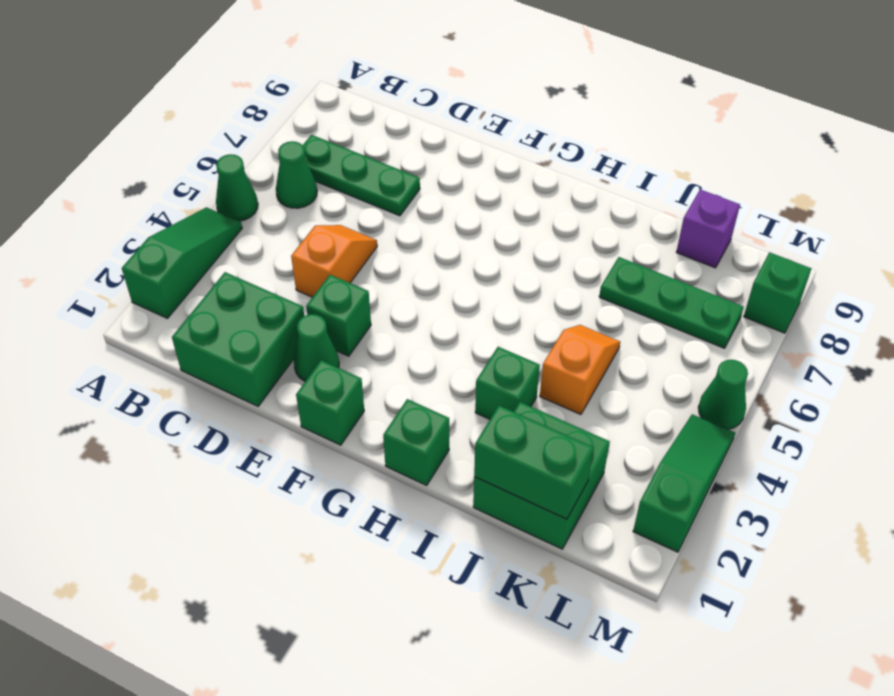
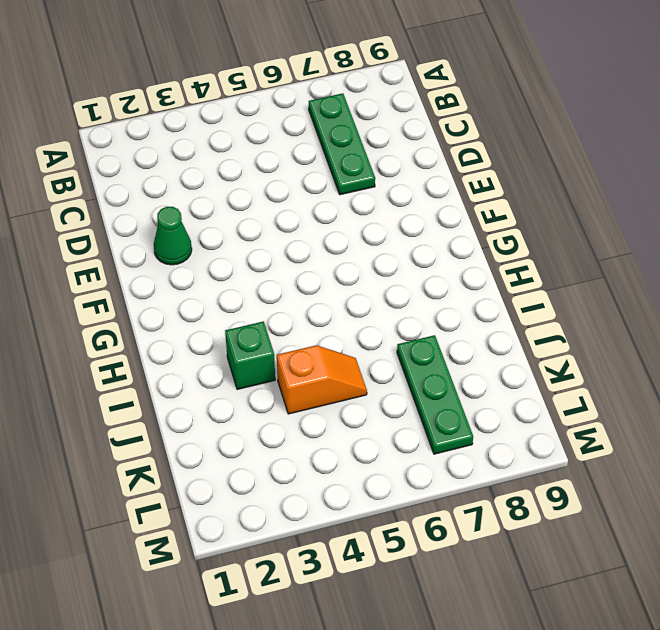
none -> green 1x3 slope [122,207,242,318]
none -> green 1x1 cone [216,154,258,221]
none -> green 1x1 cone [276,141,317,208]

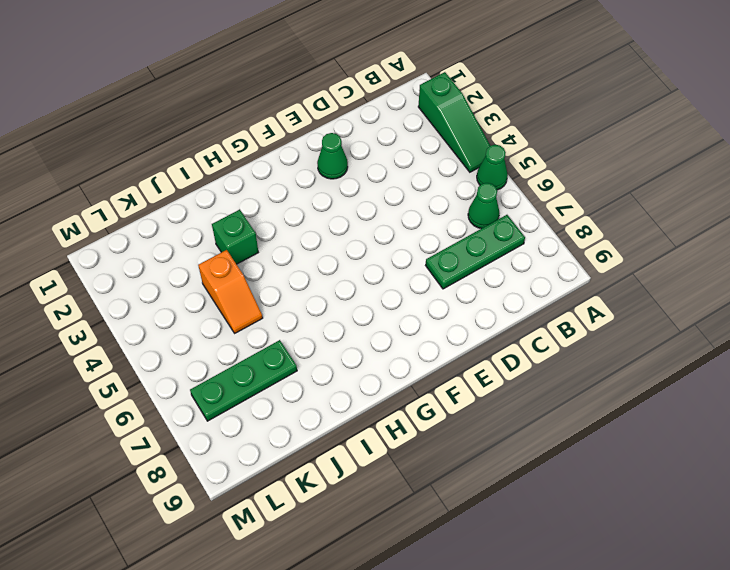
none -> green 2x2 brick [172,272,304,406]
none -> orange 1x2 slope [291,225,377,297]
none -> green 1x1 brick [306,275,371,356]

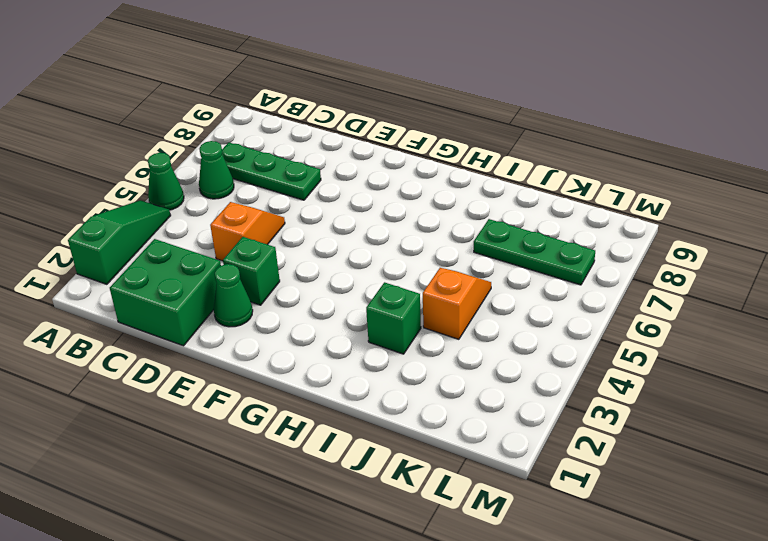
none -> green 1x1 brick [296,360,364,445]
none -> green 1x1 brick [383,399,449,485]
none -> green 2x2 brick [473,402,610,549]

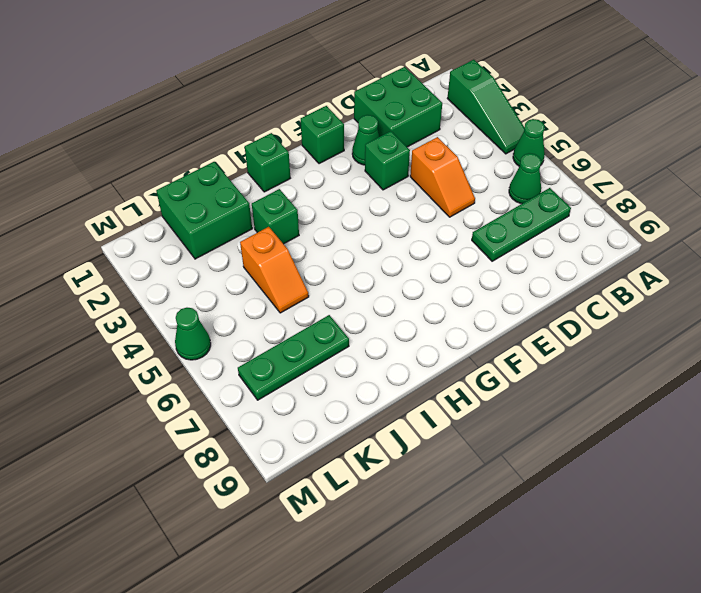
none -> purple 1x1 brick [676,189,740,268]
none -> green 1x3 slope [633,414,735,552]
none -> green 1x1 brick [744,252,811,333]

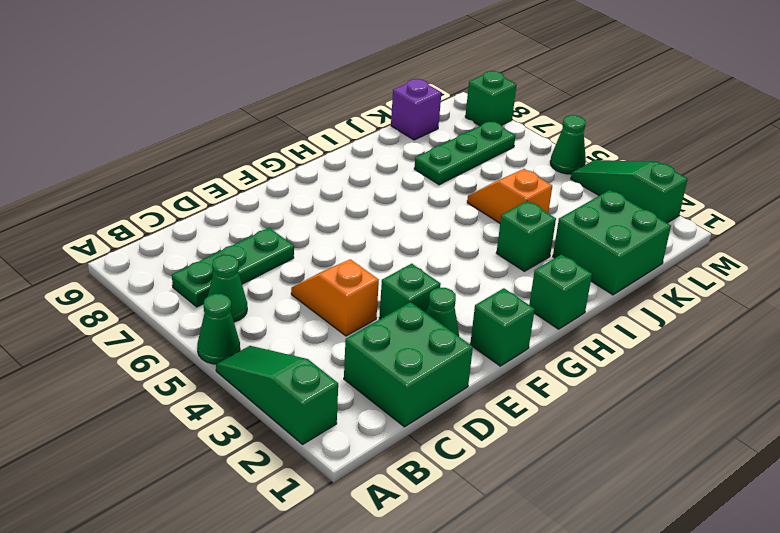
none -> green 1x2 brick [474,406,594,519]

